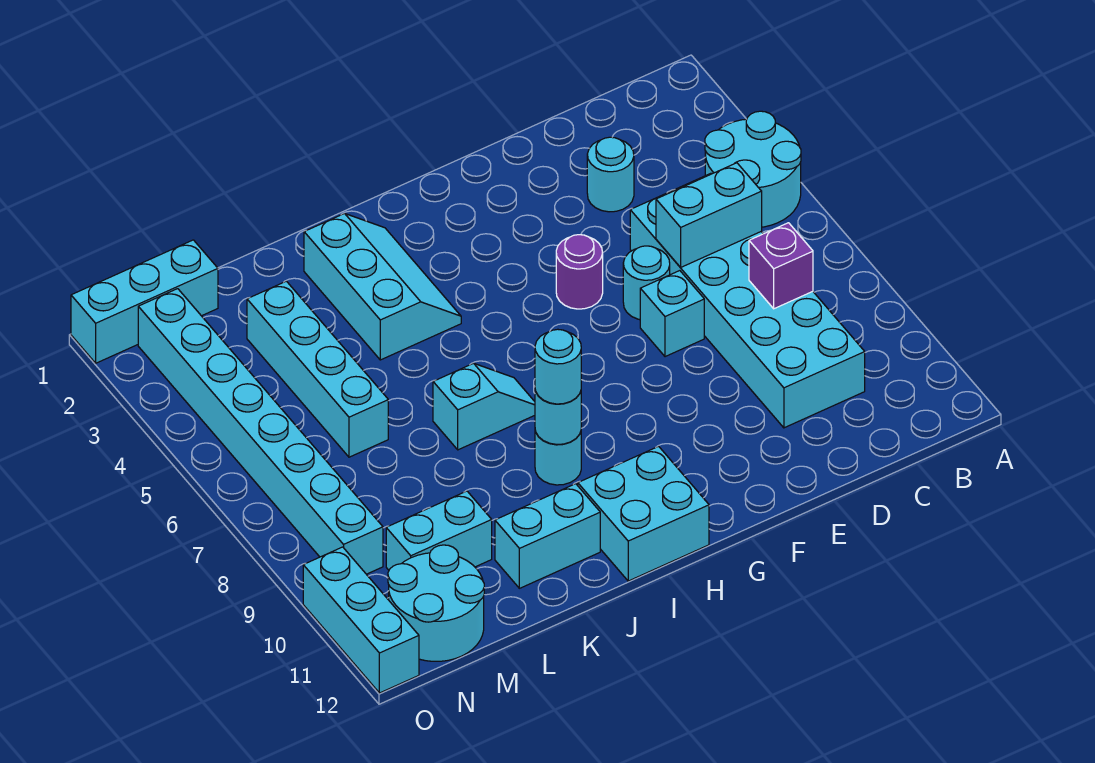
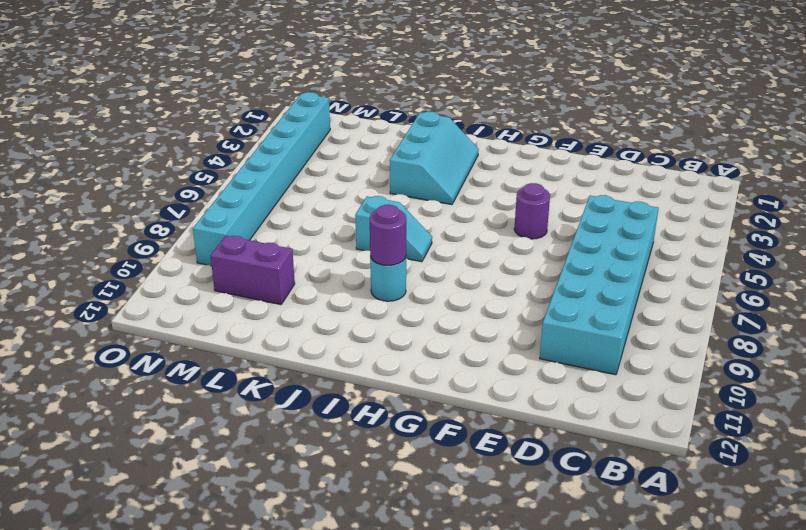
purple 1x1 round brick [370,205,406,265] -> cyan 1x1 round brick [535,390,581,444]
purple 1x2 brick [211,236,295,305] -> cyan 1x2 brick [386,491,492,570]
none -> cyan 2x2 round brick [705,111,801,227]
none -> cyan 1x1 round brick [587,137,634,212]
none -> cyan 1x1 round brick [623,246,670,320]

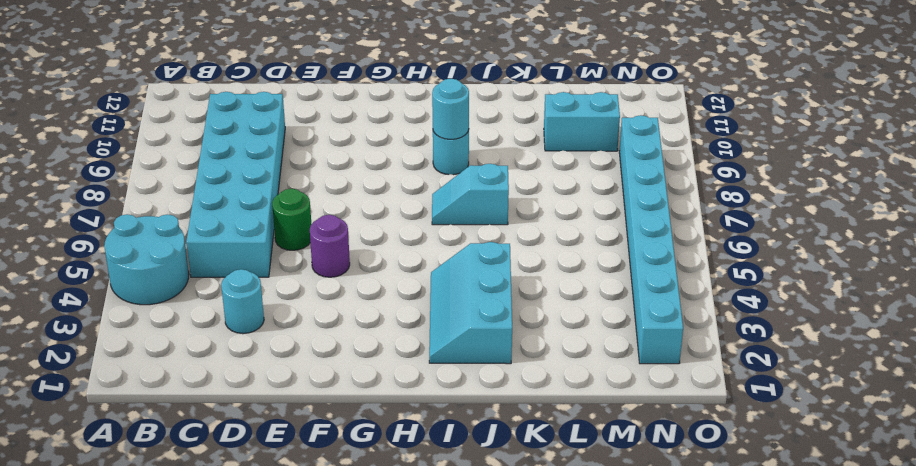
green 1x1 round brick [272,189,311,250] -> cyan 1x1 round brick [623,246,670,320]
none -> cyan 1x1 brick [640,271,704,357]
none -> cyan 2x2 brick [578,446,709,581]
none -> cyan 1x2 brick [495,484,600,588]

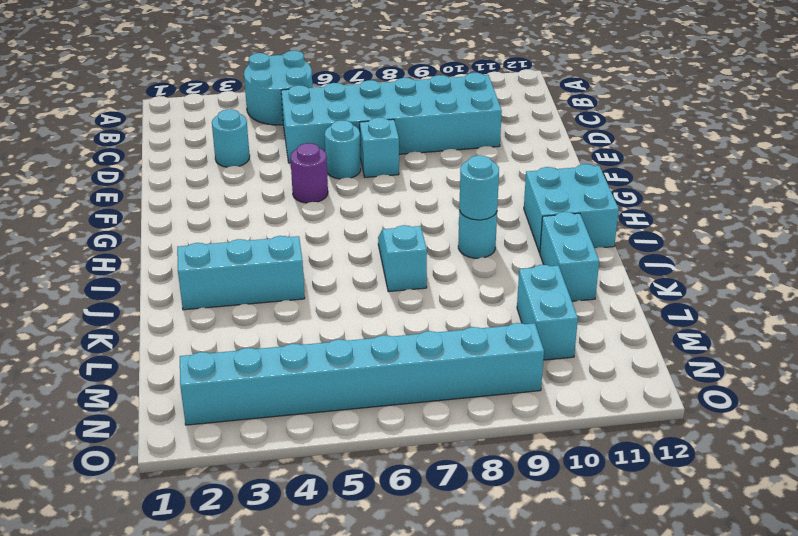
none -> cyan 1x4 brick [247,281,388,457]
none -> cyan 1x3 brick [71,240,218,363]
none -> cyan 2x2 round brick [388,545,484,661]

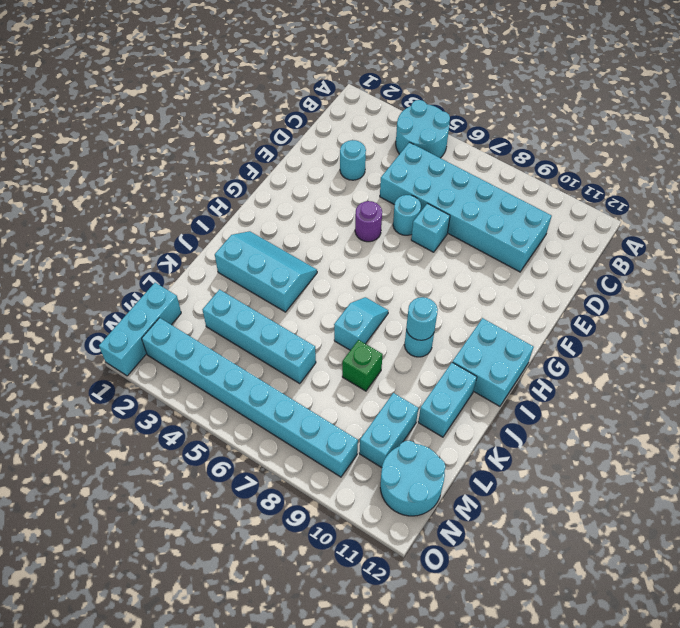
green 1x1 brick [342,340,383,391] -> none
none -> cyan 1x3 brick [303,547,419,693]
none -> cyan 1x2 brick [656,163,762,267]
none -> purple 1x1 brick [749,223,813,309]

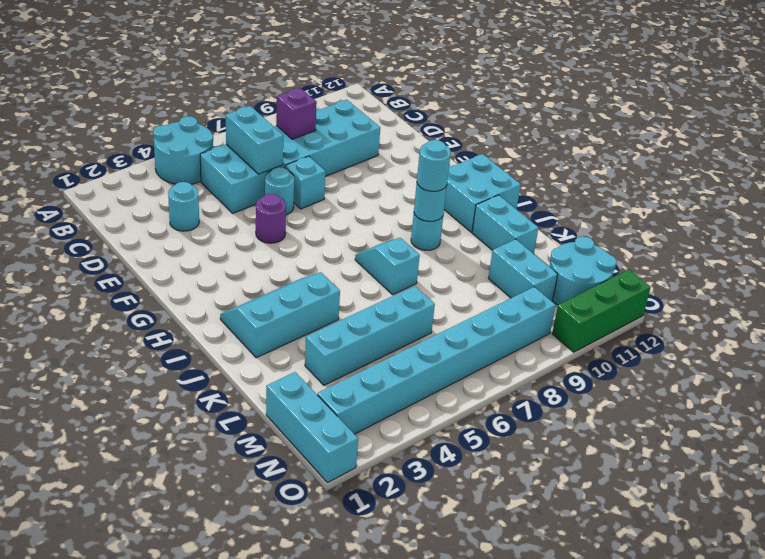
green 1x3 brick [552,270,651,352] -> cyan 1x3 brick [303,547,419,693]

